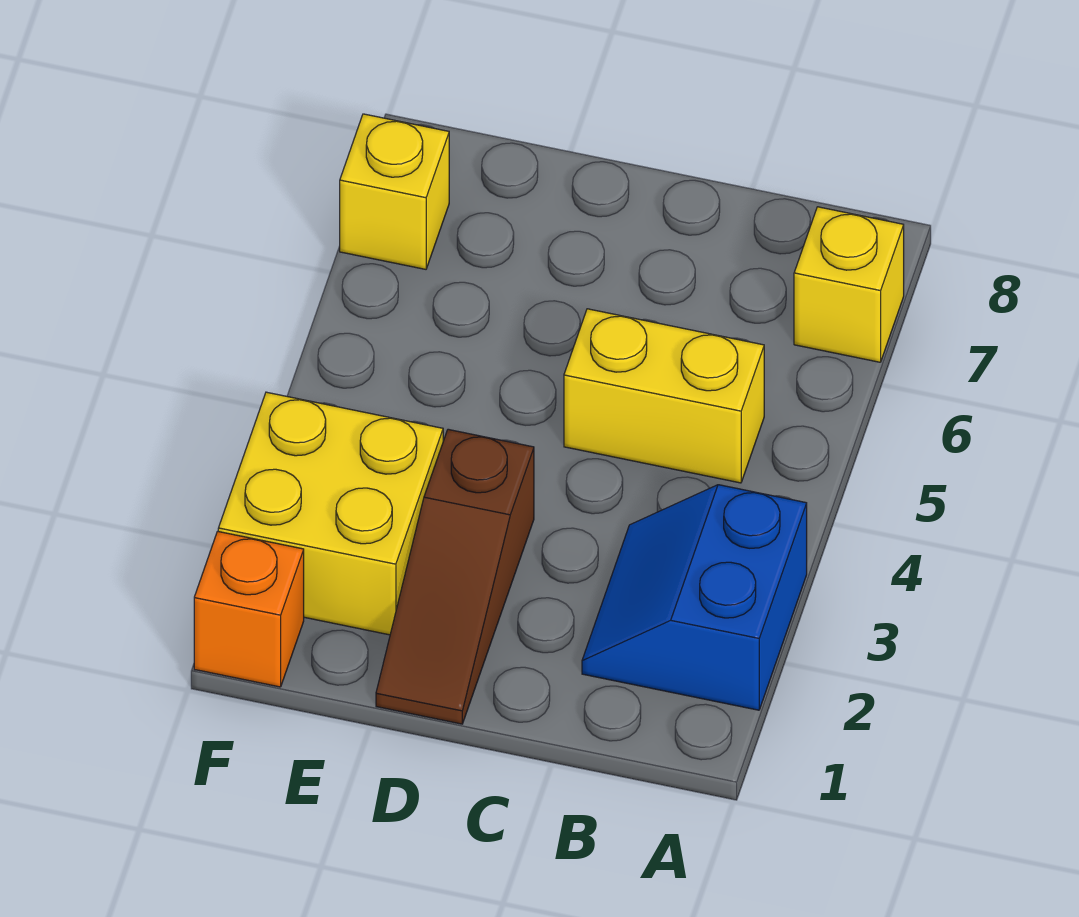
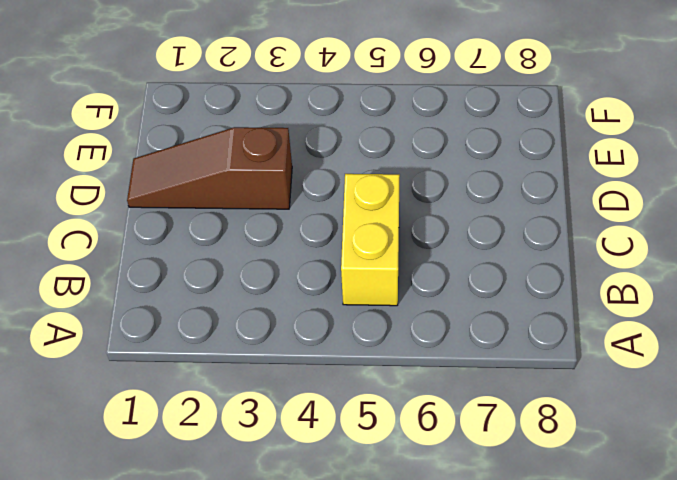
none -> blue 2x2 slope [582,485,807,710]
none -> yellow 1x1 brick [794,207,904,362]

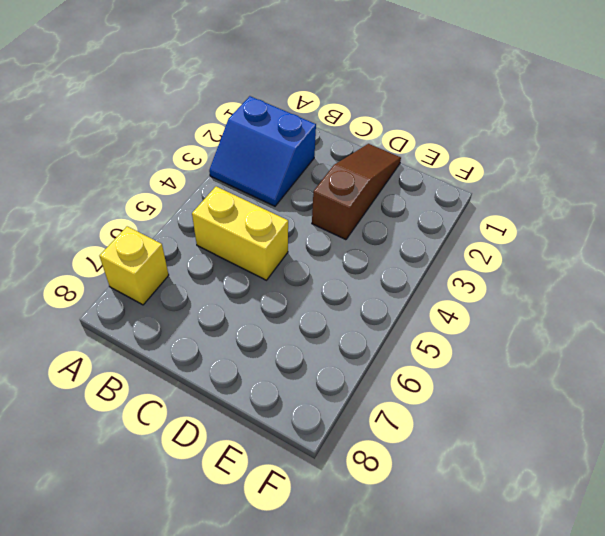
blue 2x2 slope [209,96,316,206] -> blue 2x2 slope turned to [582,485,807,710]
none -> yellow 2x2 brick [218,392,443,635]
none -> orange 1x1 brick [194,531,304,687]

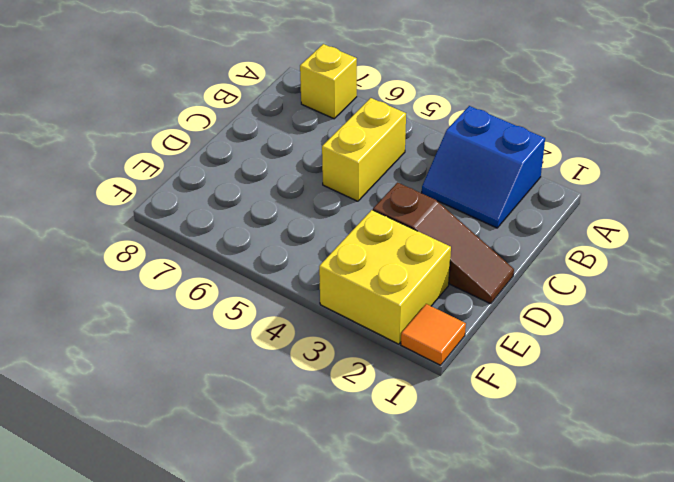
orange 1x1 tile [401,304,466,365] -> orange 1x1 brick [194,531,304,687]
none -> yellow 1x1 brick [340,114,449,269]

